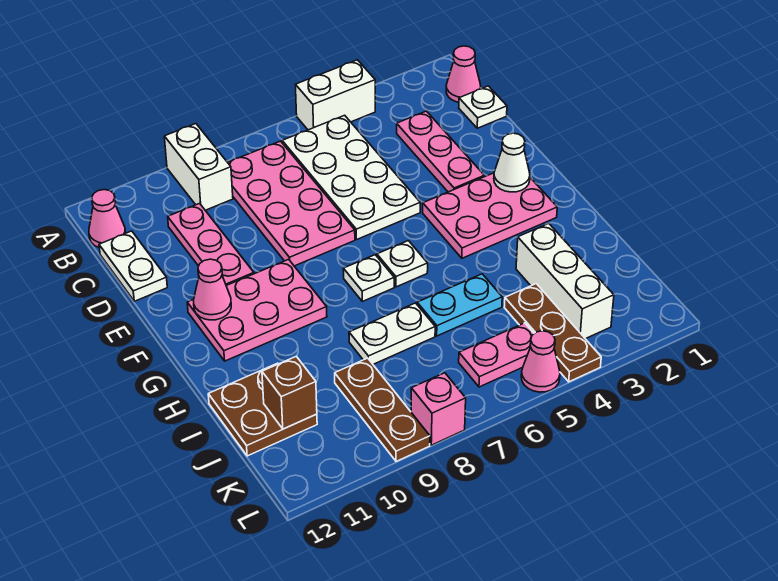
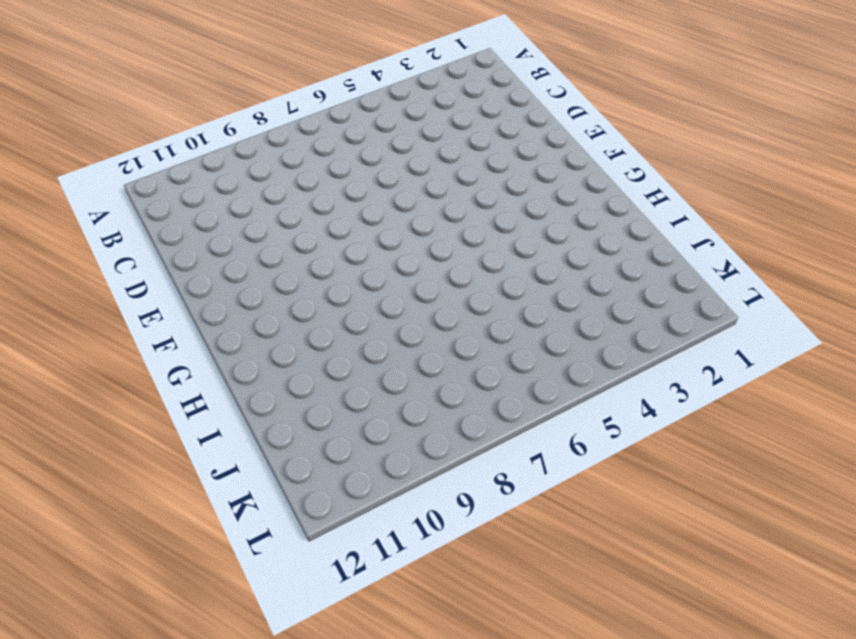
none -> white 1x2 brick [296,60,375,130]
none -> white 1x2 brick [164,124,233,210]
none -> pink 1x1 cone [446,46,481,102]

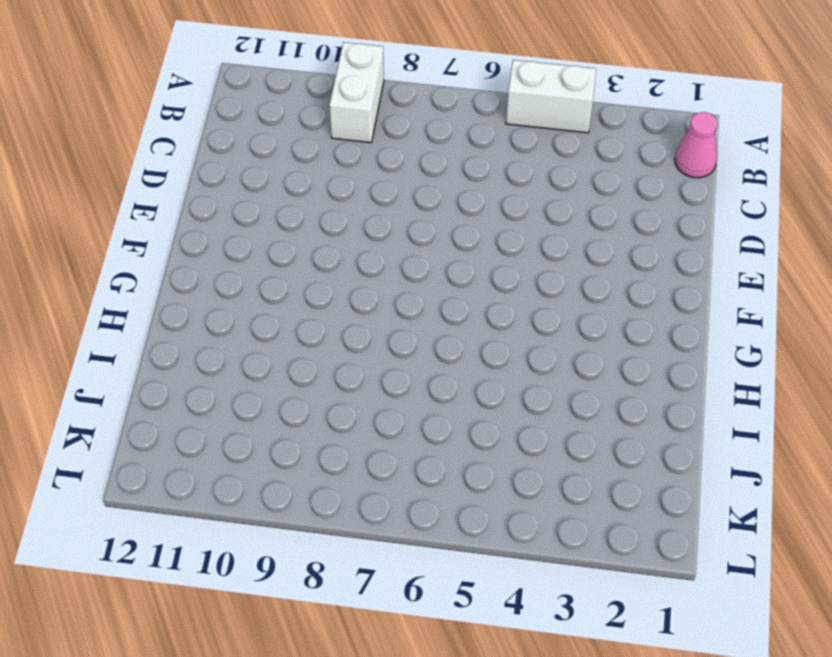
none -> white 2x4 plate [282,115,420,239]
none -> pink 2x4 plate [228,141,355,266]
none -> pink 1x1 cone [89,190,126,247]

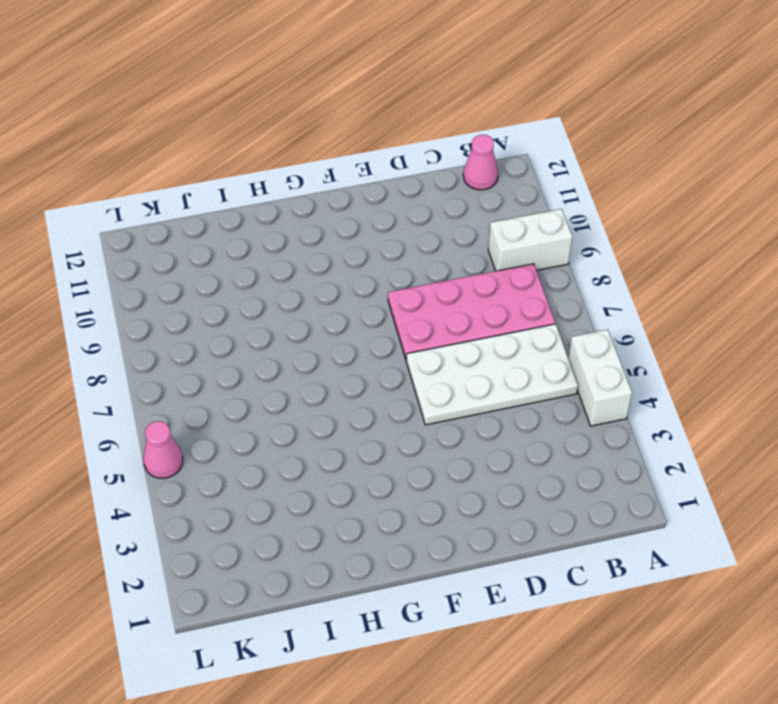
none -> pink 1x1 cone [446,46,481,102]
none -> white 1x1 plate [459,86,507,128]
none -> pink 1x3 plate [397,111,484,192]

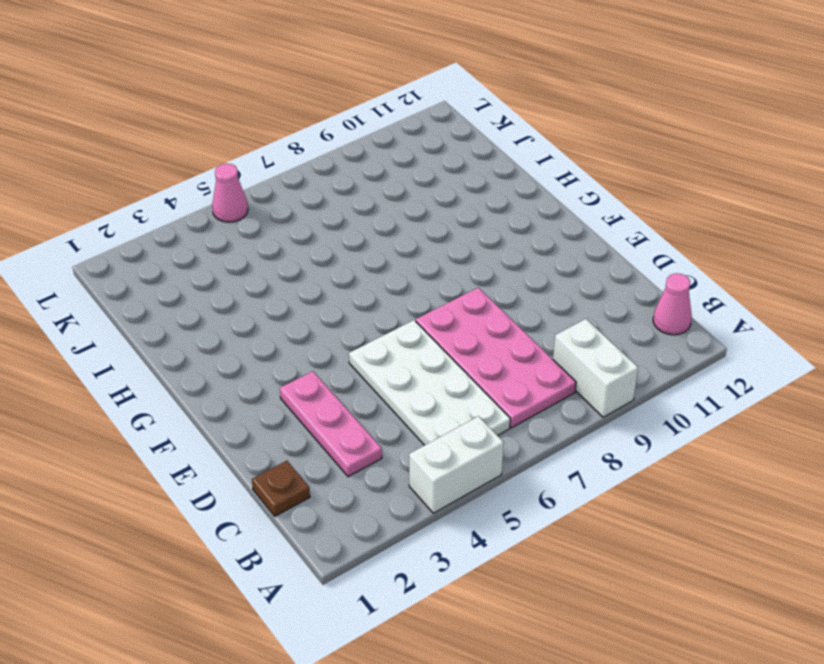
brown 1x1 plate [252,461,310,516] -> white 1x1 plate [459,86,507,128]
none -> pink 1x1 cone [446,46,481,102]
none -> pink 1x3 plate [168,203,254,286]
none -> white 1x2 plate [99,231,167,301]

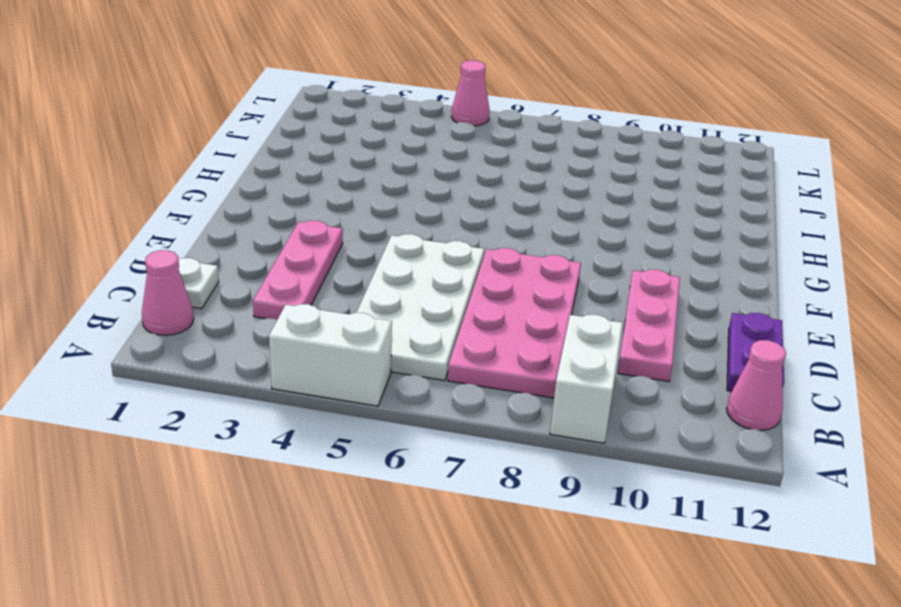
purple 1x2 plate [727,313,784,391] -> white 1x2 plate [99,231,167,301]
none -> pink 2x3 plate [423,173,557,258]
none -> pink 2x3 plate [187,259,327,361]
none -> white 1x1 plate [377,241,428,287]

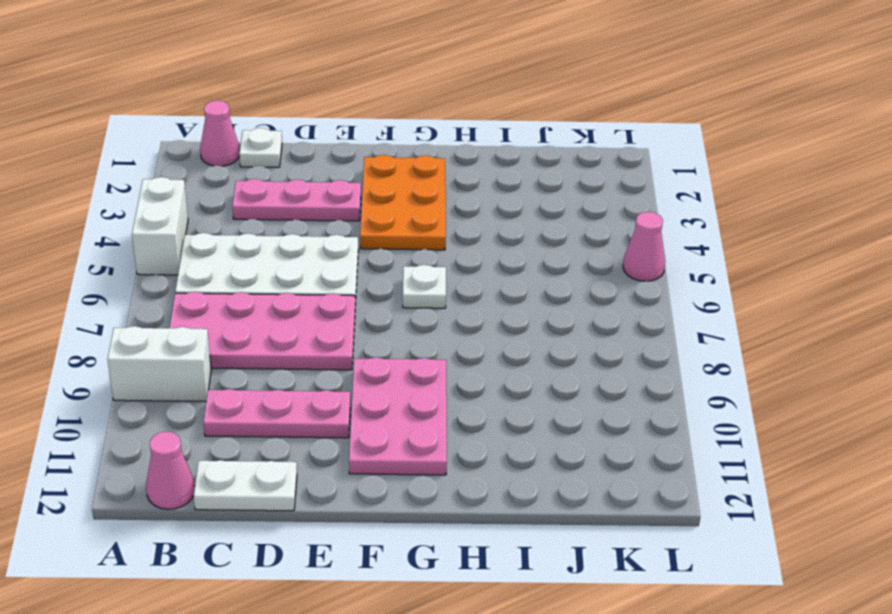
orange 2x3 plate [360,155,446,250] -> pink 2x3 plate [423,173,557,258]
none -> white 1x1 plate [343,255,394,301]
none -> white 1x3 brick [516,223,614,339]
none -> cyan 1x2 plate [417,274,502,336]

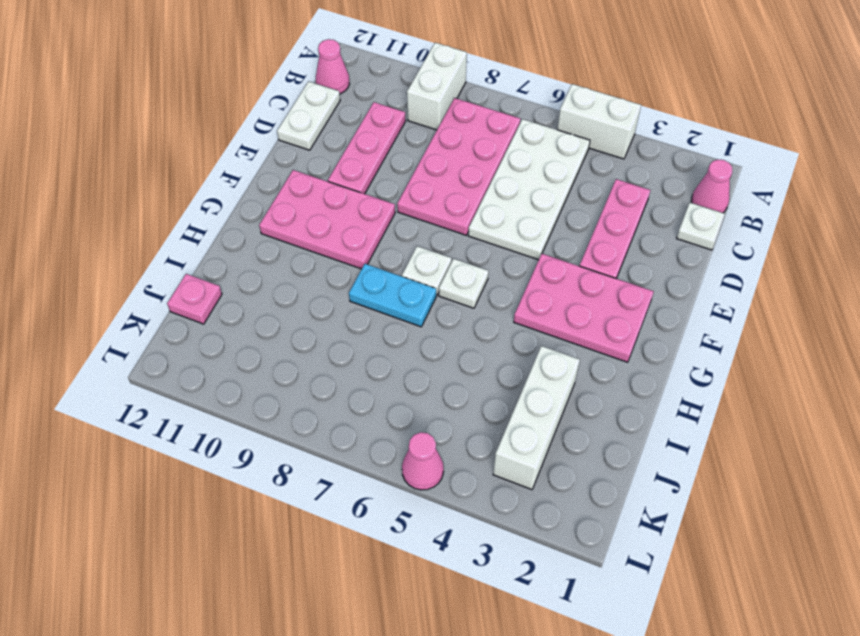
cyan 1x2 plate [349,264,436,327] -> cyan 1x2 plate moved to [417,274,502,336]
pink 1x1 plate [167,274,222,324] -> brown 2x2 plate [208,363,317,456]
none -> white 1x2 plate [349,303,435,364]
none -> brown 1x3 plate [504,284,601,382]
none -> brown 1x3 plate [335,358,430,462]

